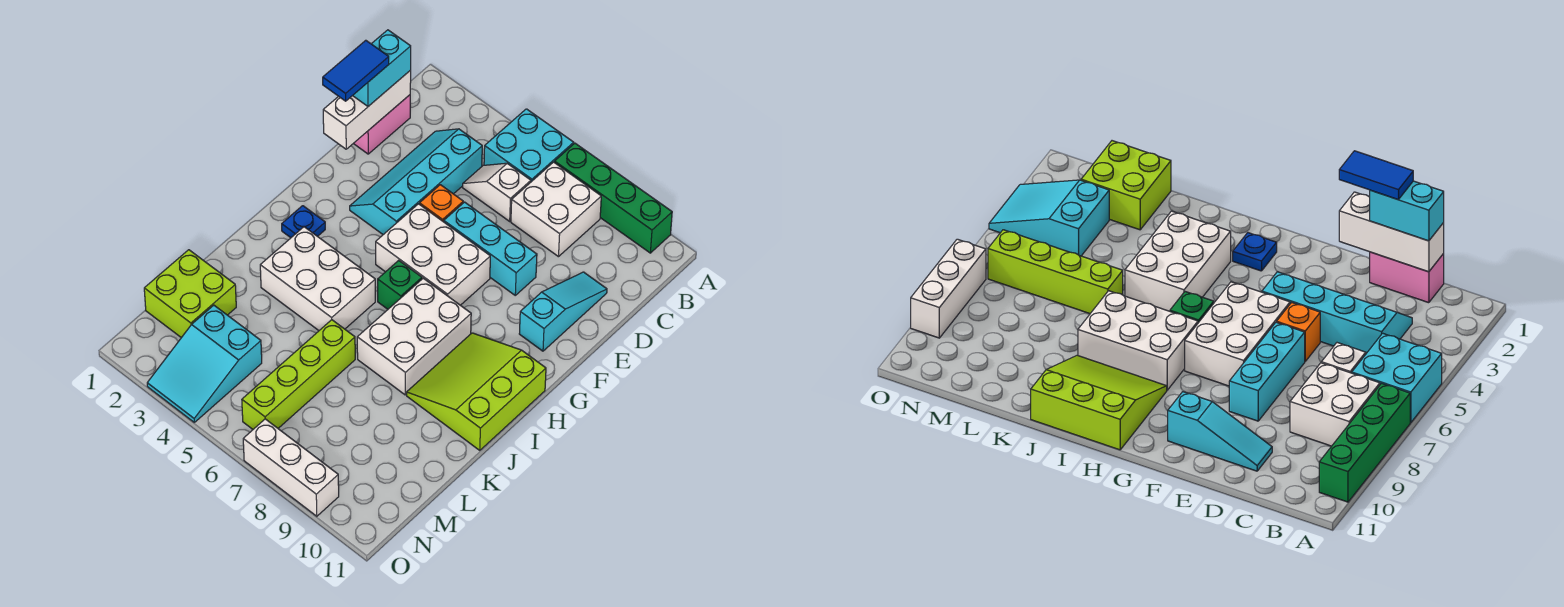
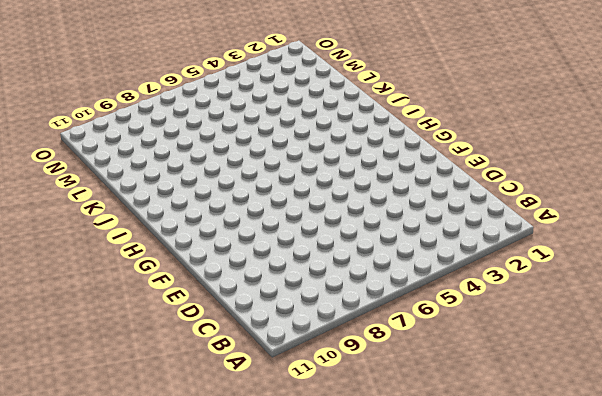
none -> cyan 2x2 brick [484,109,574,182]
none -> green 1x4 brick [555,143,672,253]
none -> white 2x2 brick [511,162,601,257]

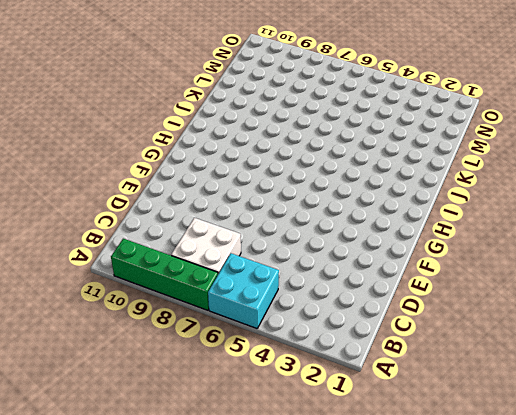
none -> pink 1x2 brick [353,95,410,154]
none -> cyan 2x4 slope [350,129,482,235]
none -> white 1x2 slope [463,163,531,221]

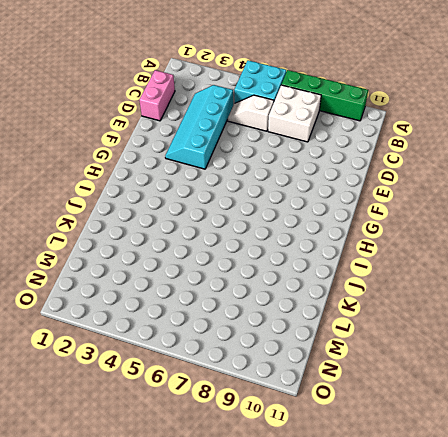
none -> cyan 1x3 slope [519,272,607,351]
none -> orange 1x1 brick [420,185,463,222]
none -> cyan 1x3 brick [444,202,537,295]

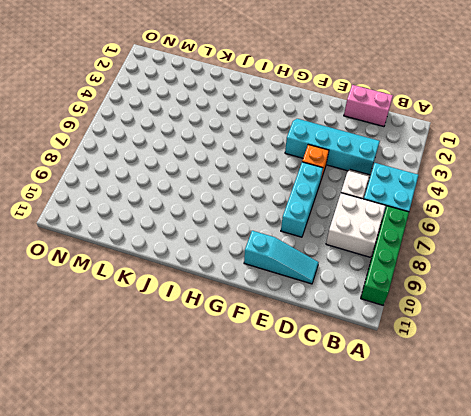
none -> white 2x3 brick [376,204,490,305]
none -> blue 1x1 plate [282,206,325,238]
none -> green 1x1 brick [378,260,422,309]

